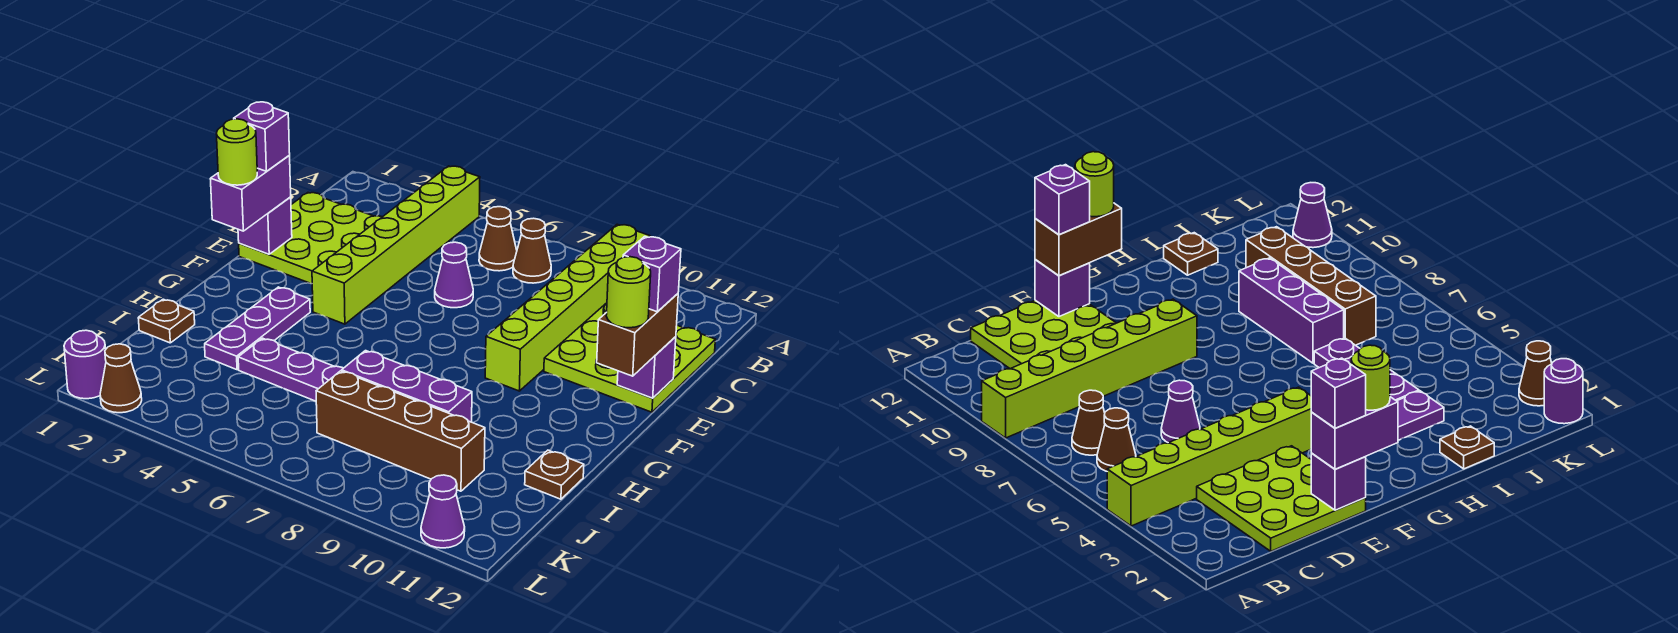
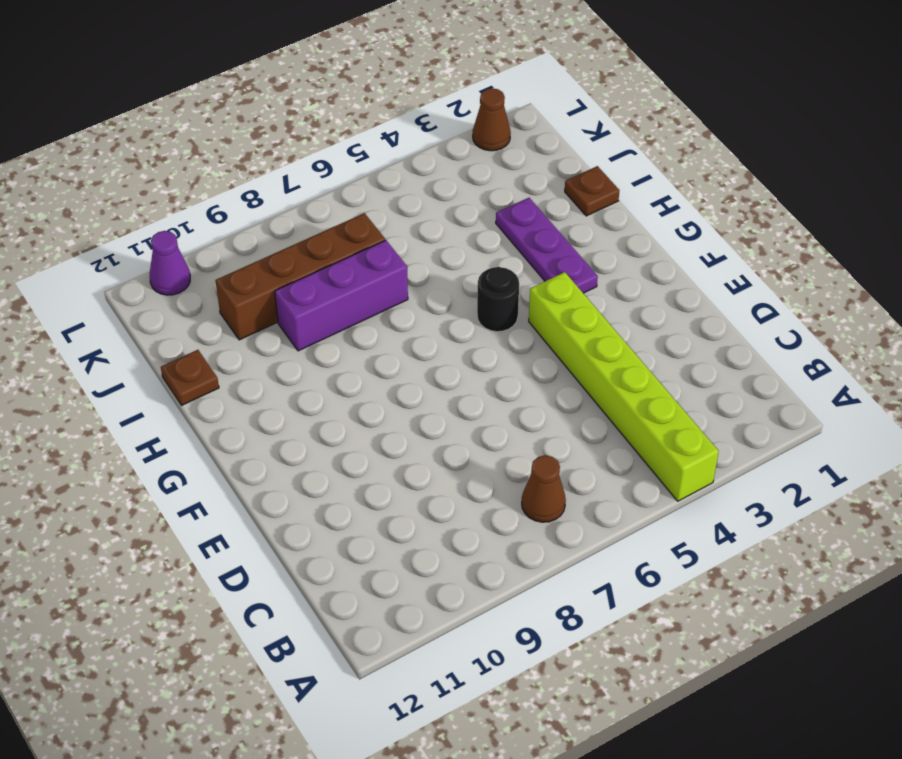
black 1x1 round brick [477,267,519,332] -> none
none -> lime 1x6 brick [485,224,650,391]
none -> brown 1x1 cone [479,207,517,271]
none -> lime 3x3 plate [239,193,382,284]

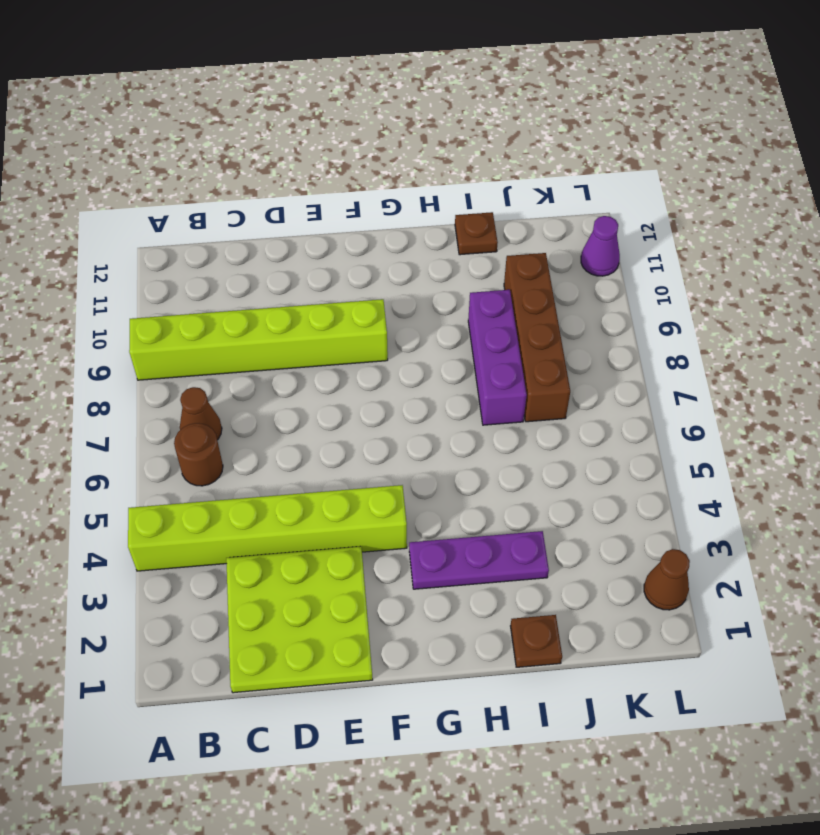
brown 1x1 round brick [174,423,223,486] -> brown 1x1 cone [479,207,517,271]
none -> lime 3x3 plate [544,303,715,412]
none -> purple 1x1 cone [435,242,473,308]
none -> purple 1x3 plate [238,338,343,401]

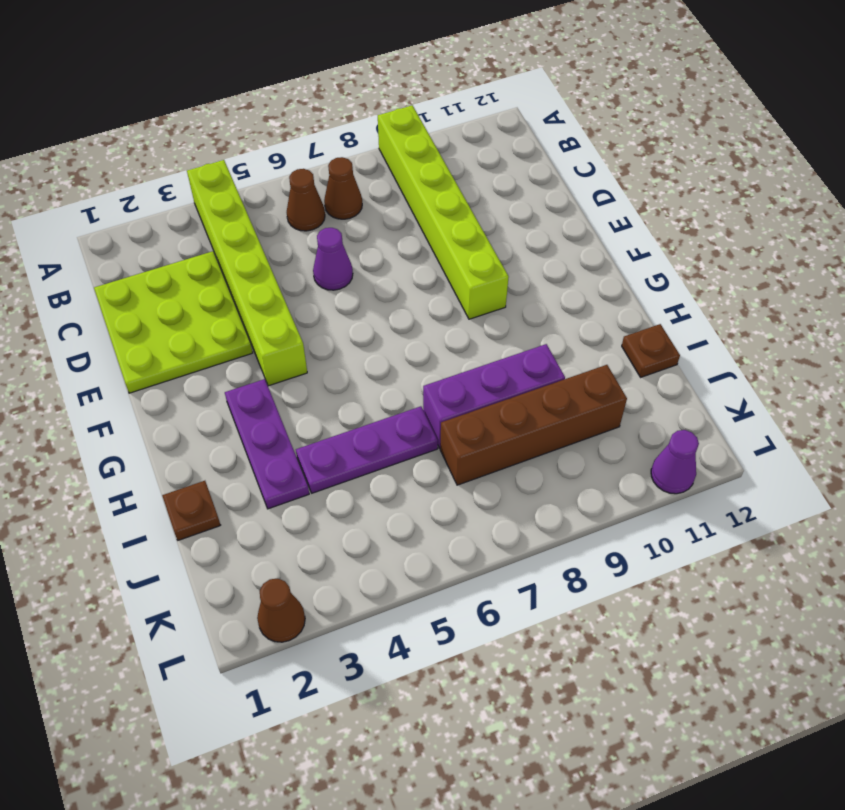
none -> lime 3x3 plate [544,303,715,412]
none -> purple 1x1 round brick [64,330,106,399]
none -> purple 1x1 brick [238,197,292,254]

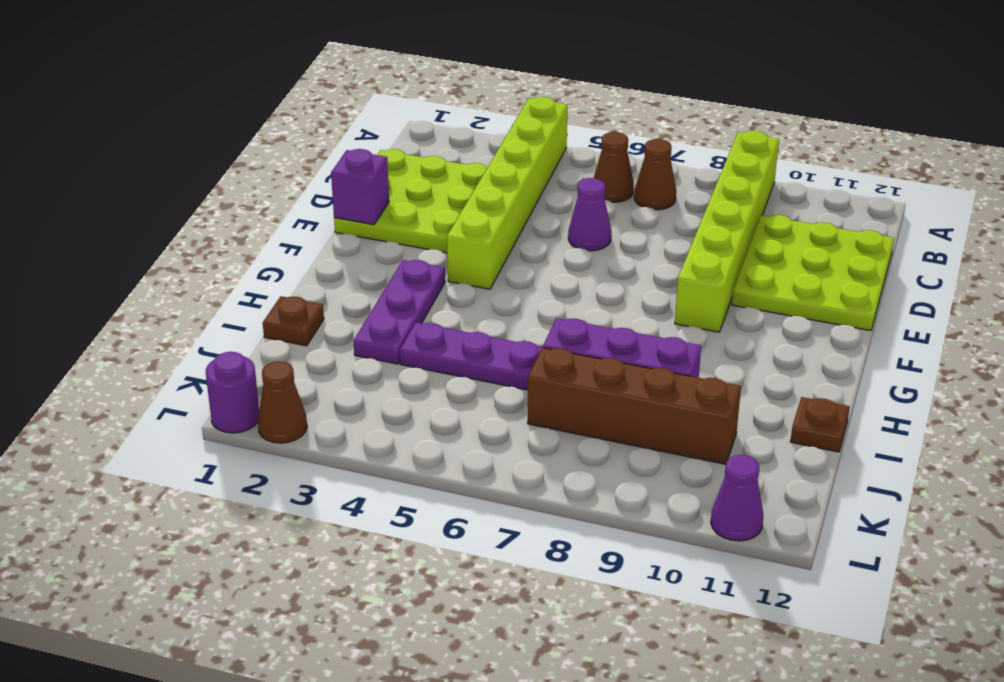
none -> purple 1x1 brick [617,337,676,398]
none -> purple 1x2 brick [210,156,291,231]
none -> brown 1x2 brick [597,294,678,376]

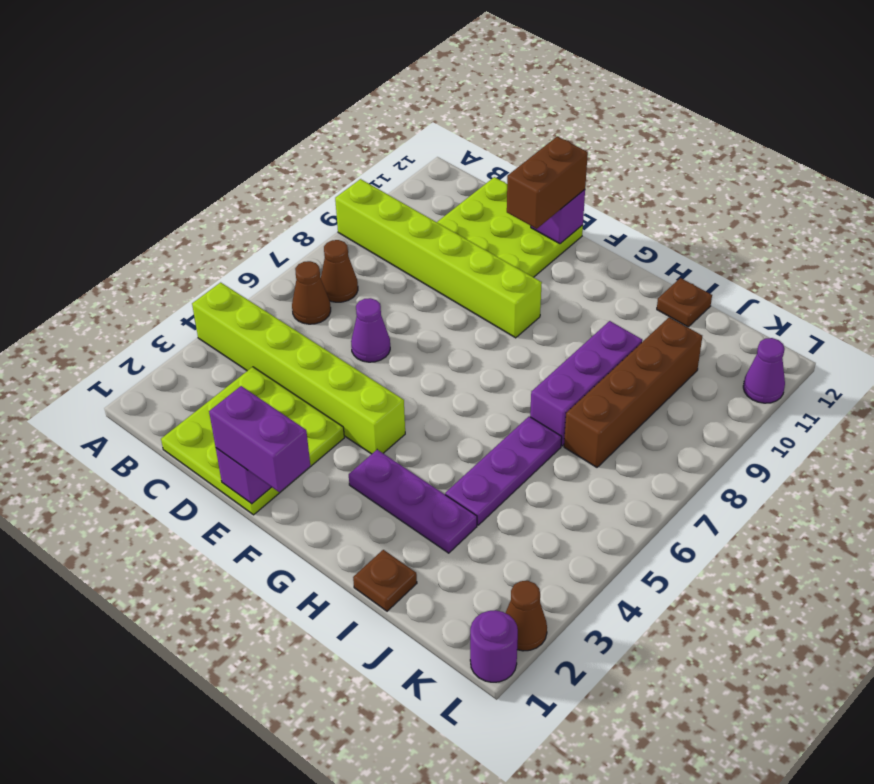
brown 1x2 brick [507,136,588,229] -> brown 1x2 brick turned to [597,294,678,376]
none -> purple 1x1 brick [234,102,290,171]
none -> purple 1x1 brick [623,236,681,312]
none -> lime 1x1 round brick [216,119,257,185]

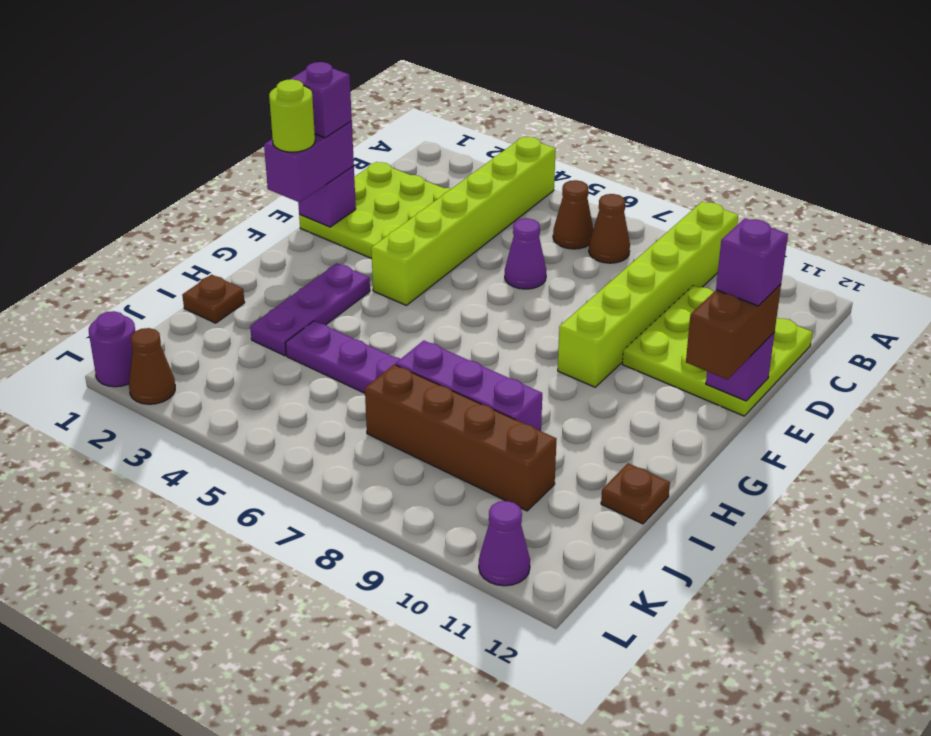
none -> lime 1x1 round brick [606,257,651,328]

